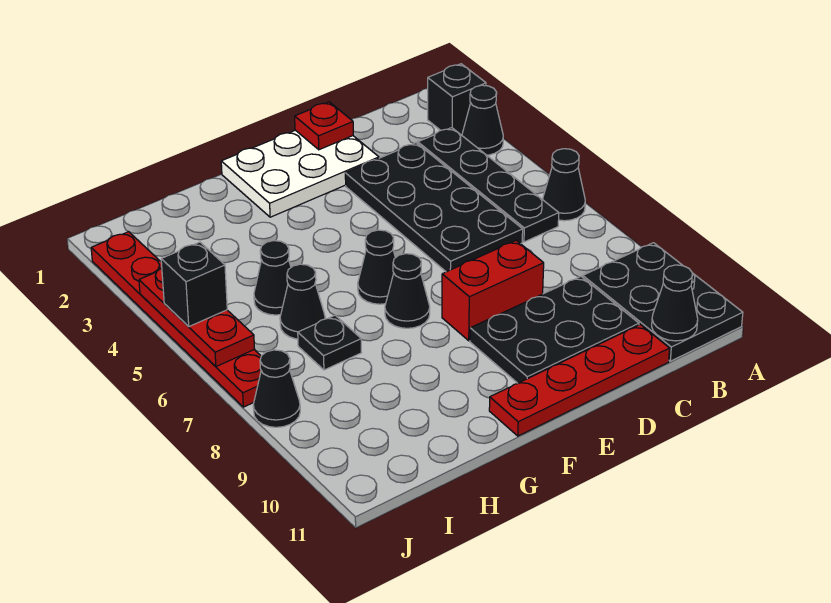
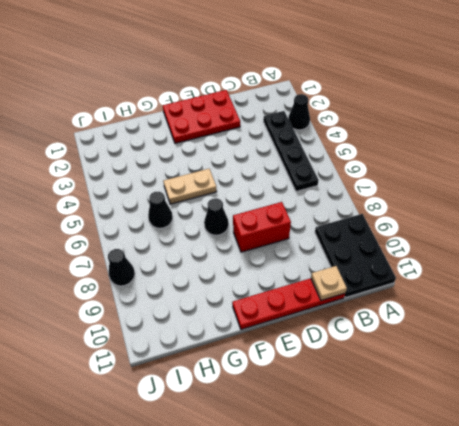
tan 1x1 plate [311,266,347,300] -> none
red 2x3 plate [163,90,240,143] -> white 2x3 plate [221,130,379,217]
tan 1x2 plate [163,169,217,204] -> none
none -> black 1x1 brick [428,64,486,135]
none -> black 1x1 cone [543,149,585,221]
none -> black 2x4 plate [345,143,523,272]

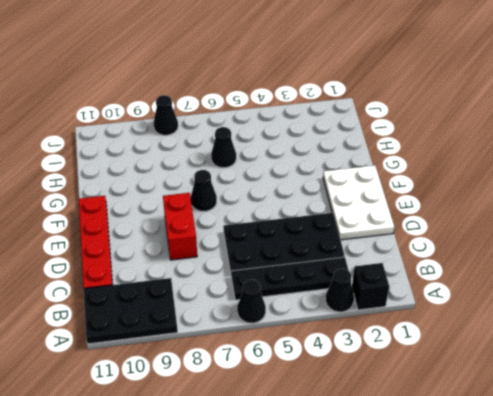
none -> black 2x3 plate [470,277,639,383]
none -> black 1x1 cone [358,230,395,304]
none -> black 1x1 cone [254,241,291,315]

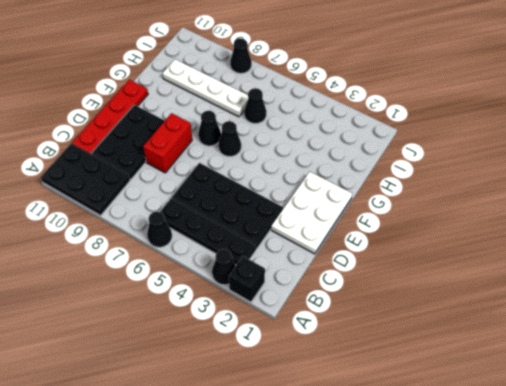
white 1x4 plate [162,59,248,117] -> black 1x1 plate [298,315,362,370]
none -> black 1x1 cone [254,241,291,315]
none -> red 1x6 plate [91,232,261,407]
none -> black 1x1 cone [652,265,698,341]

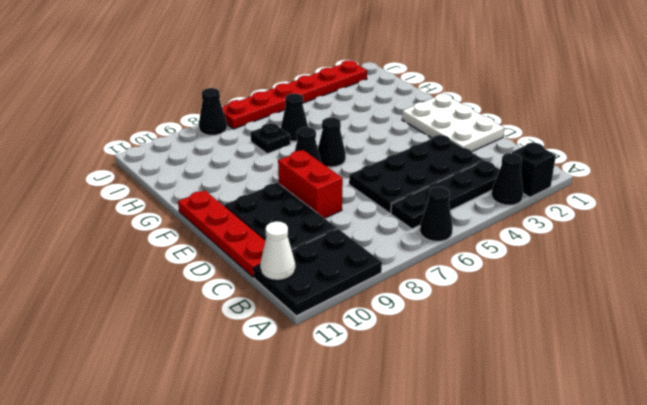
white 1x1 cone [260,221,295,280] -> black 1x1 cone [652,265,698,341]
none -> black 1x1 cone [254,241,291,315]
none -> red 1x1 plate [295,102,353,150]
none -> red 1x3 plate [139,268,254,367]

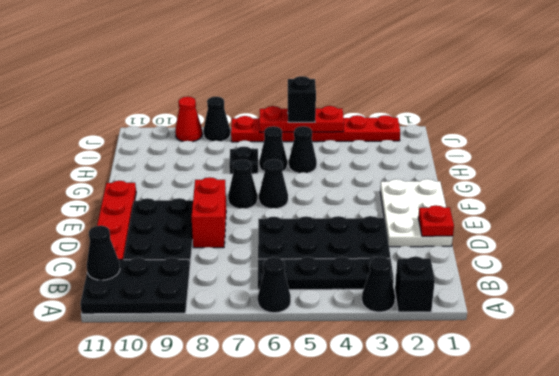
red 1x1 cone [175,97,202,142] -> none

